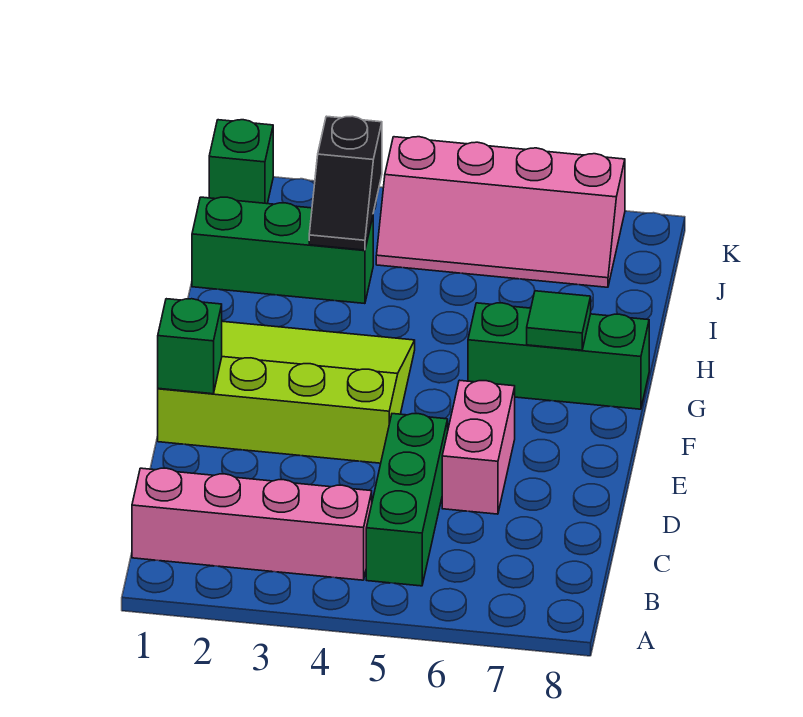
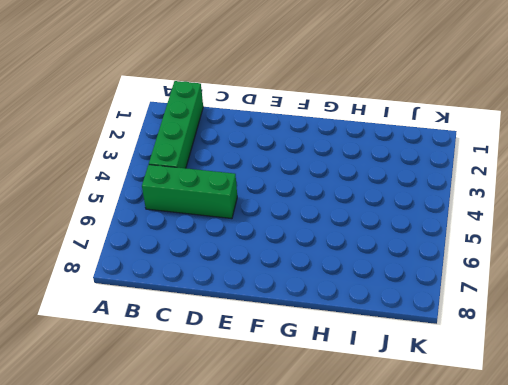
green 1x4 brick [149,81,203,168] -> pink 1x4 brick [132,468,372,580]
none -> pink 1x2 brick [442,380,515,514]
none -> lime 3x4 slope [158,321,415,463]

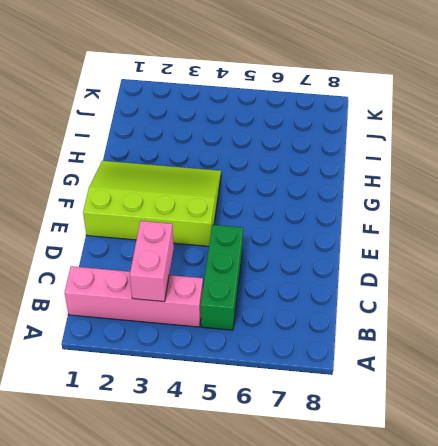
pink 1x2 brick [130,221,174,302] -> pink 1x2 brick moved to [442,380,515,514]
none -> green 1x3 brick [468,303,649,409]
none -> green 1x3 brick [192,197,373,304]

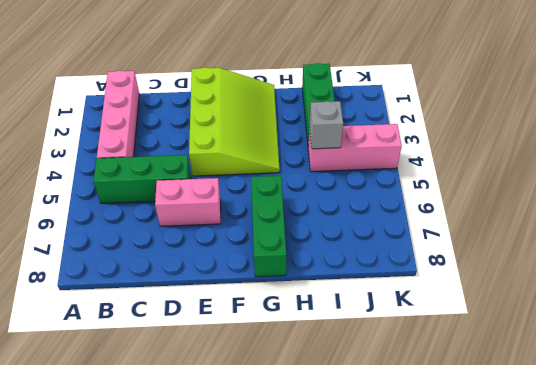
pink 1x3 brick [308,124,402,172] -> pink 2x4 slope [376,137,625,287]
grey 1x1 brick [309,101,343,149] -> none
none -> green 1x1 brick [209,120,273,204]
none -> green 1x1 brick [158,299,222,394]

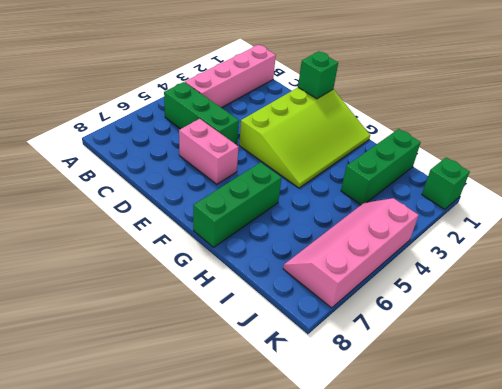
none -> green 1x1 tile [527,291,591,350]
none -> black 1x2 slope [309,116,382,250]

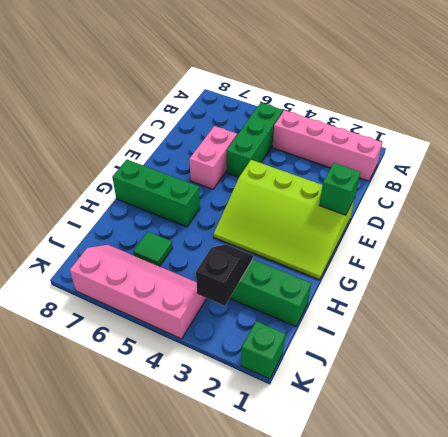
green 1x1 tile [133,232,173,267] -> green 1x1 tile moved to [527,291,591,350]

